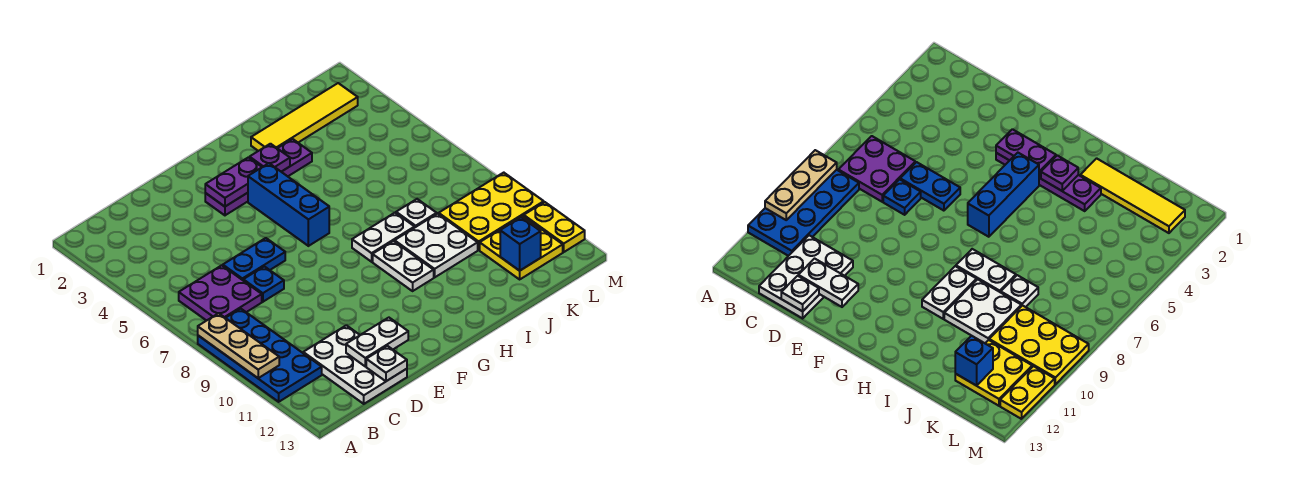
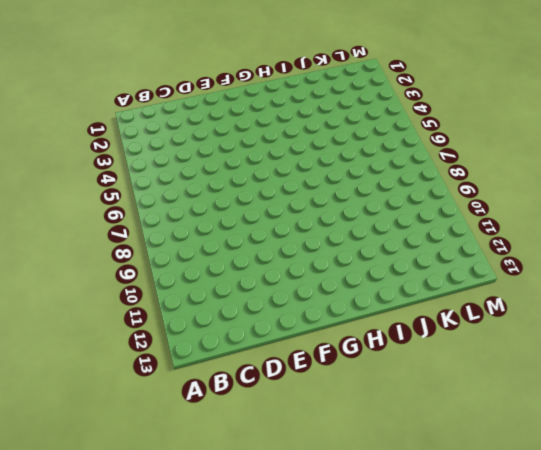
none -> blue 2x4 plate [198,309,322,402]
none -> purple 2x2 plate [179,265,262,321]
none -> white 2x3 plate [303,325,407,404]

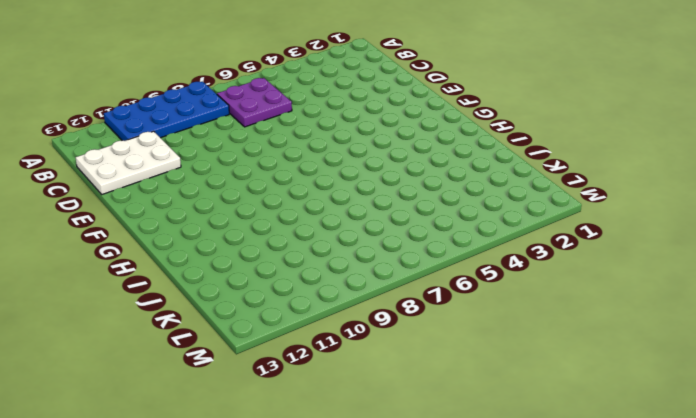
none -> blue 1x2 plate [223,238,285,280]
none -> blue 1x1 plate [243,266,284,302]
none -> purple 1x4 plate [205,139,312,215]

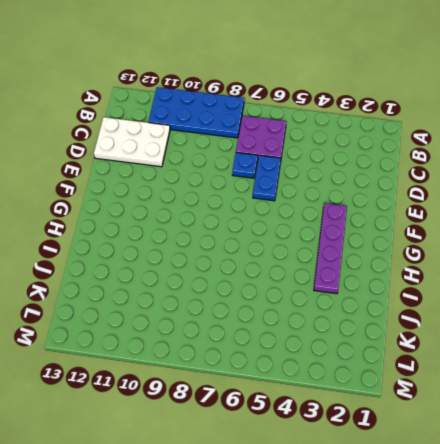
none -> blue 1x3 brick [248,163,329,246]
none -> white 1x2 plate [352,213,415,262]
none -> white 1x2 plate [373,241,434,291]

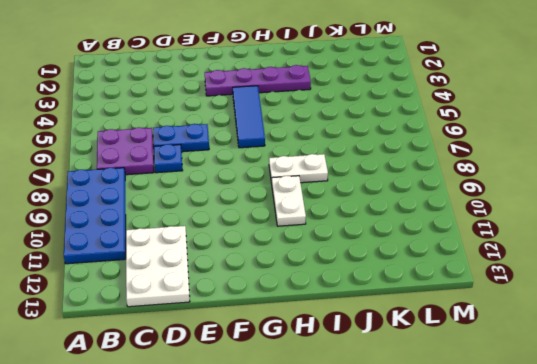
blue 1x3 tile [233,86,265,148] -> blue 1x3 brick [248,163,329,246]
none -> yellow 1x4 tile [251,83,358,151]
none -> white 2x2 plate [395,214,478,277]
none -> white 1x1 plate [396,199,437,227]

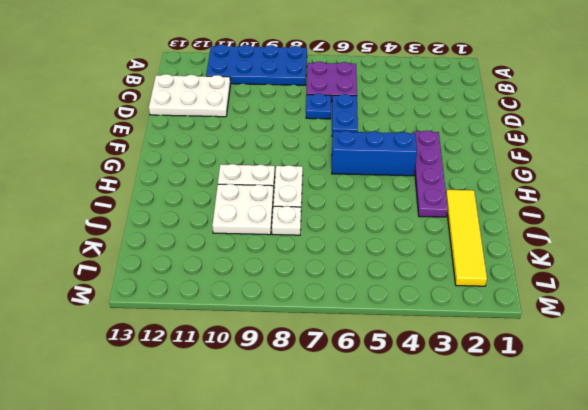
none -> yellow 2x3 plate [439,173,544,250]
none -> yellow 2x2 plate [480,216,563,279]
none -> yellow 1x2 plate [524,202,585,252]

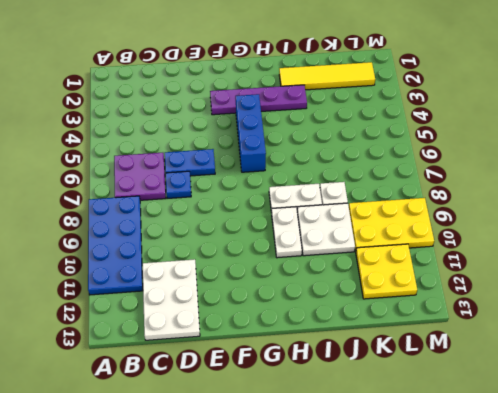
none -> yellow 1x2 plate [524,202,585,252]
none -> tan 1x3 plate [198,313,279,378]
none -> white 1x2 plate [346,318,408,366]

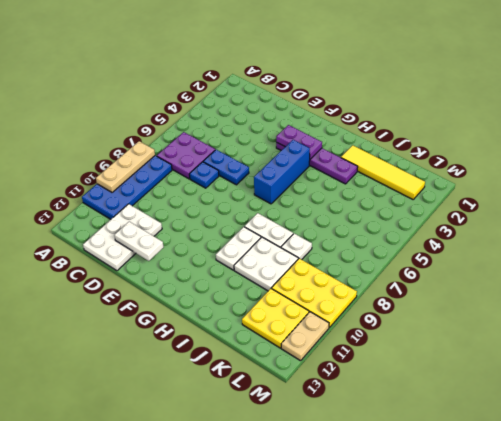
tan 1x2 plate [281,312,329,361] -> yellow 1x2 plate [524,202,585,252]
none -> white 1x1 plate [366,346,407,381]
none -> purple 1x1 plate [250,144,290,172]
none -> blue 1x1 brick [500,217,541,271]

